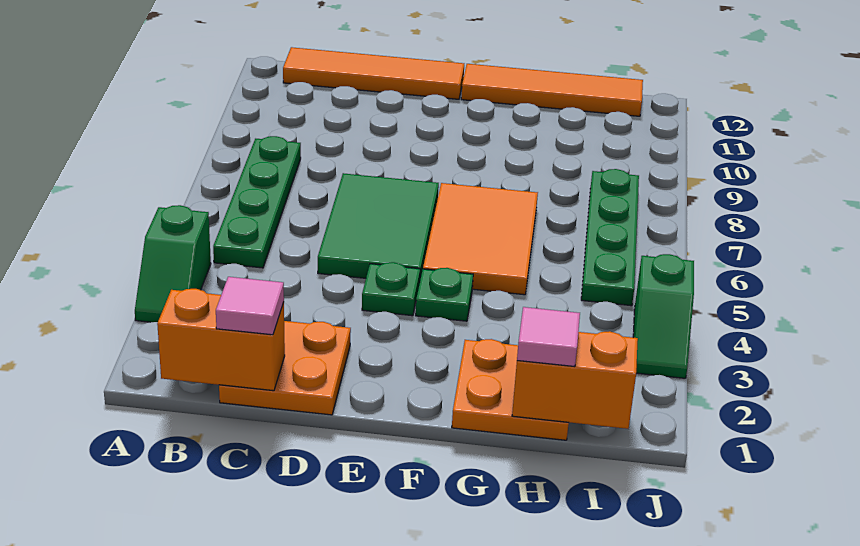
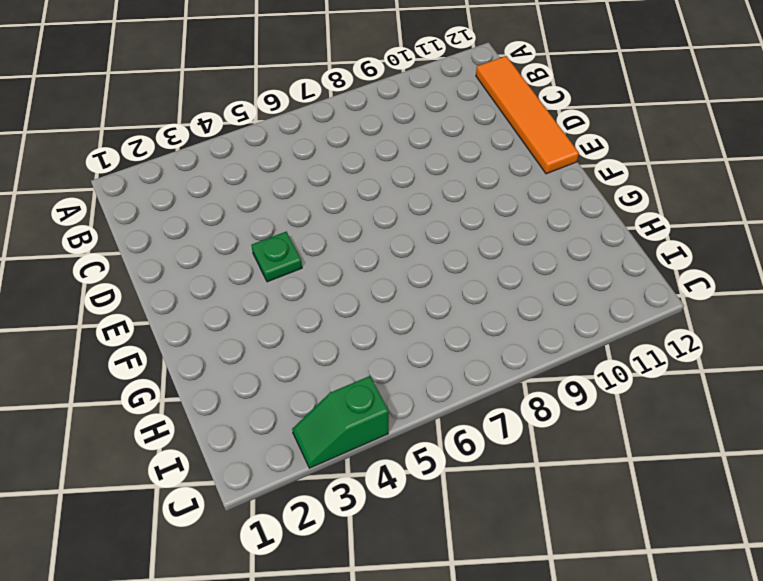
none -> green 1x2 slope [135,205,211,322]
none -> green 1x4 plate [213,136,301,268]
none -> orange 2x2 plate [219,321,351,415]

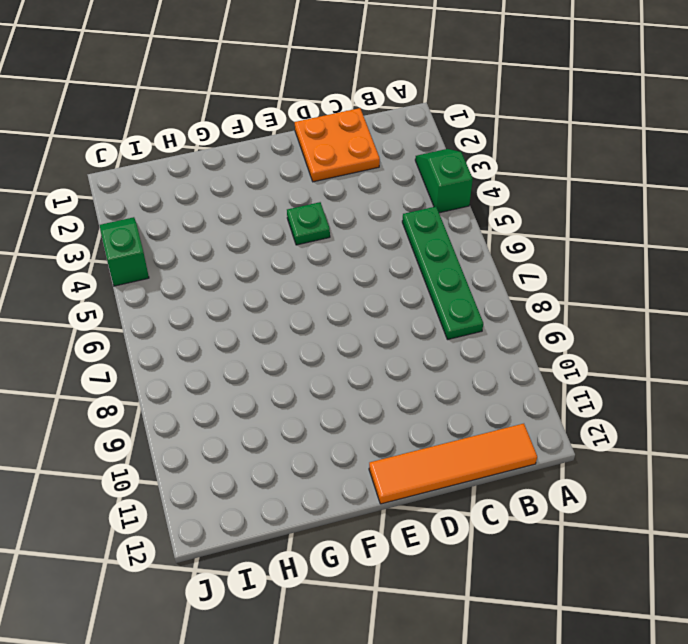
none -> green 2x3 tile [318,173,439,279]
none -> green 1x1 plate [416,268,473,321]
none -> orange 2x3 tile [423,183,538,295]

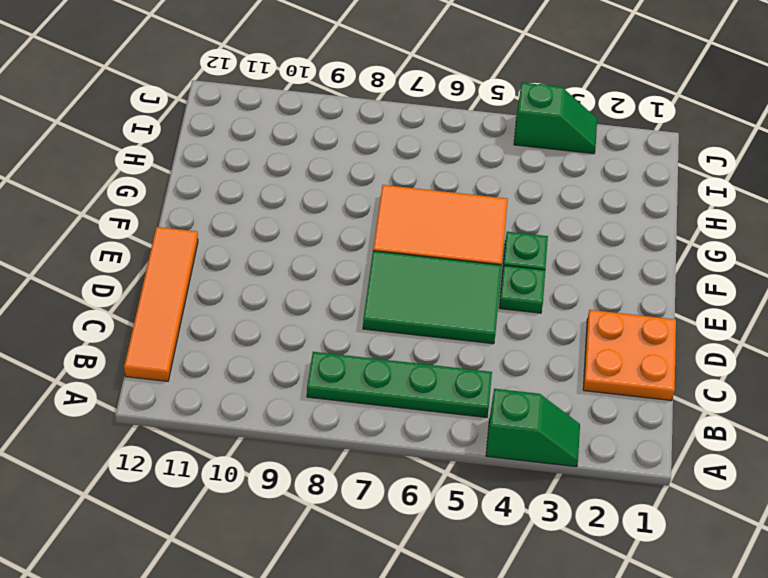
none -> orange 1x4 tile [461,64,643,116]
none -> orange 2x2 plate [452,339,569,440]
none -> green 1x4 plate [581,169,639,306]

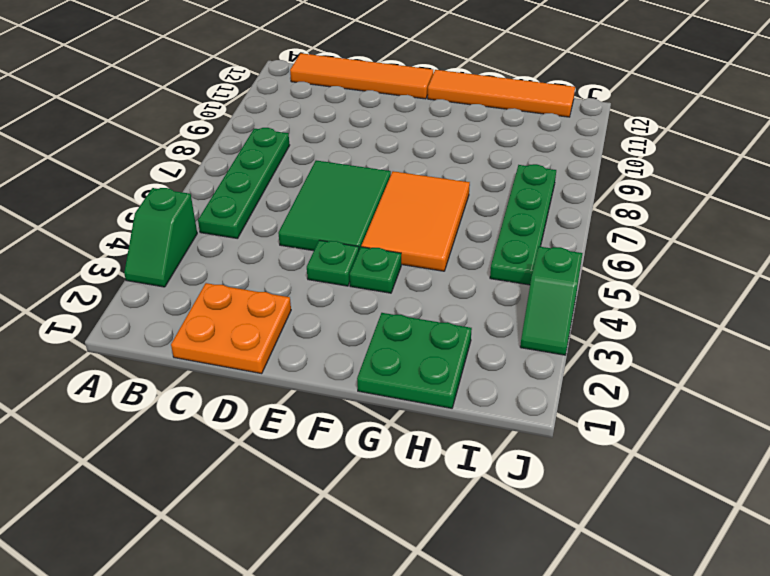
green 2x2 plate [357,313,472,408] -> orange 2x2 plate [452,339,569,440]
none -> orange 1x2 brick [157,289,285,391]
none -> orange 1x2 brick [512,331,638,429]
none -> pink 1x1 tile [216,277,284,335]

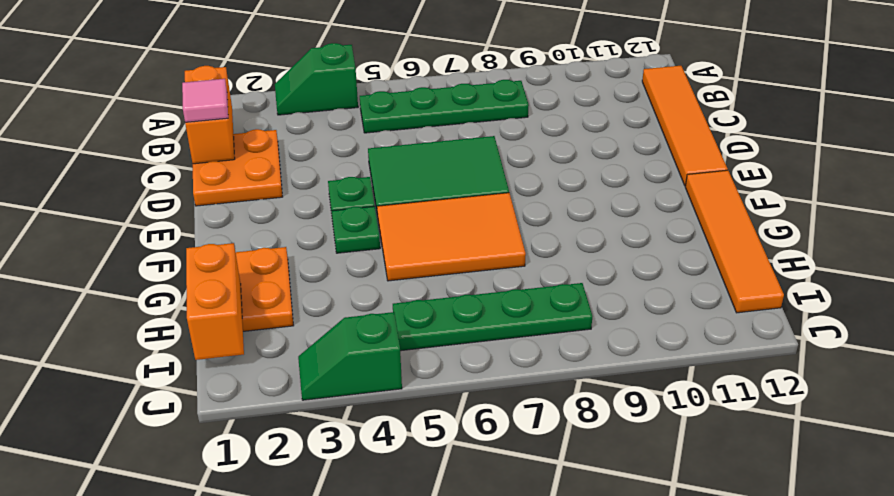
none -> pink 1x1 tile [517,307,580,367]

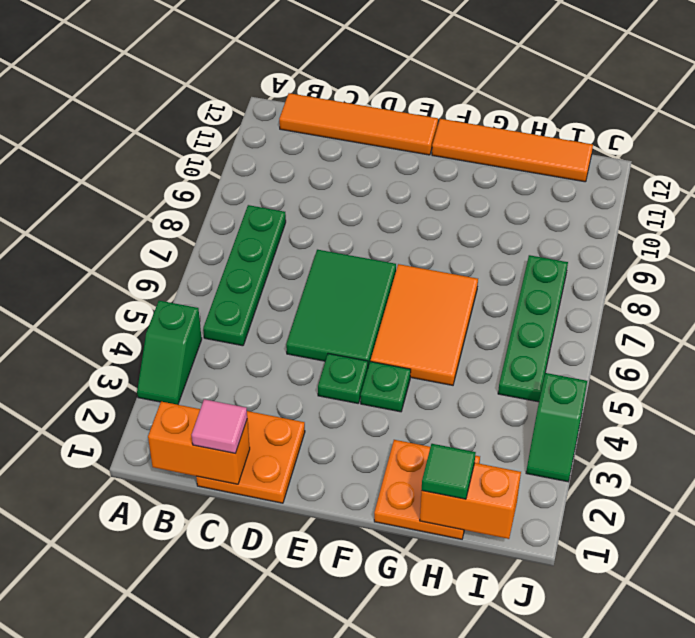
green 1x1 tile [422,444,476,499] -> pink 1x1 tile [517,307,580,367]

